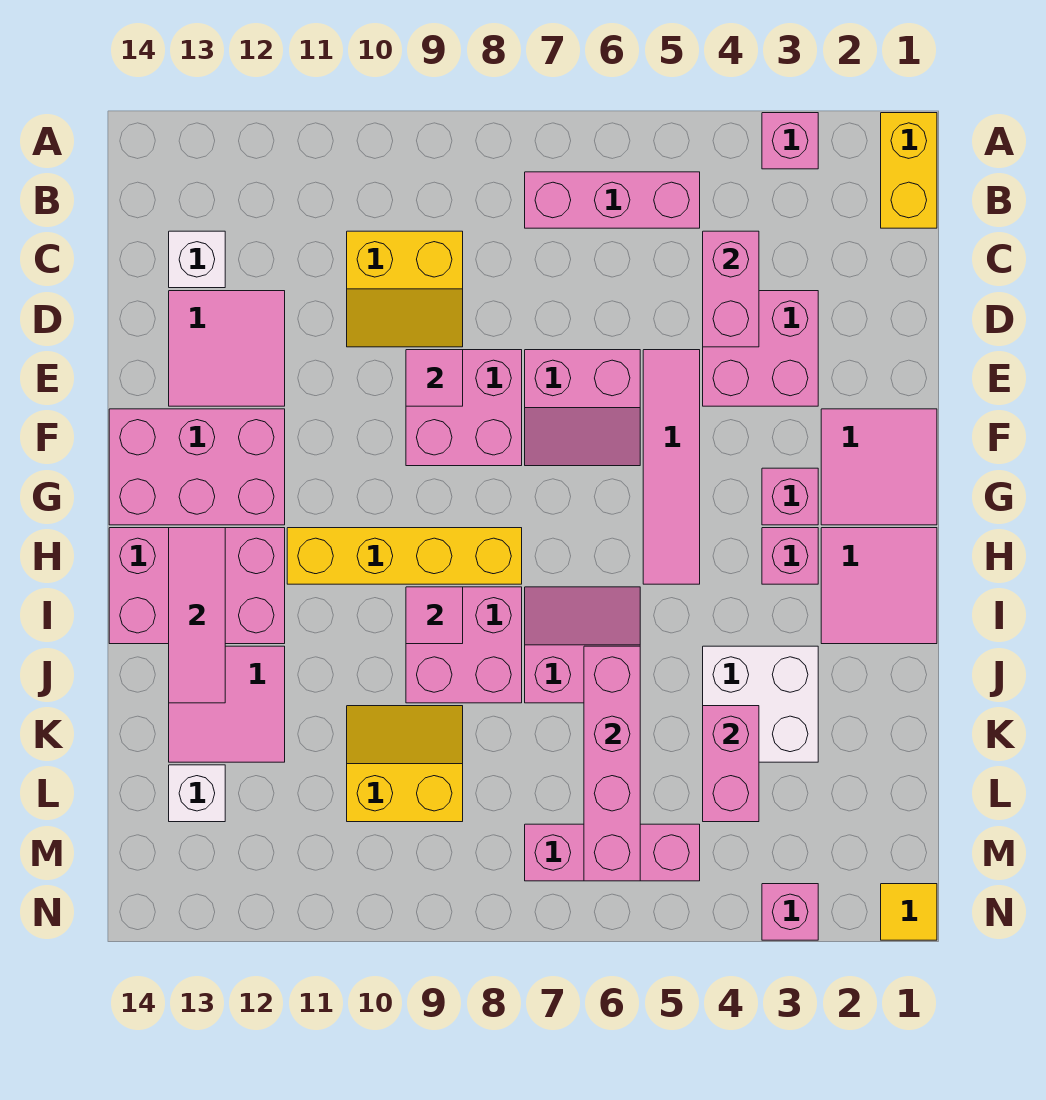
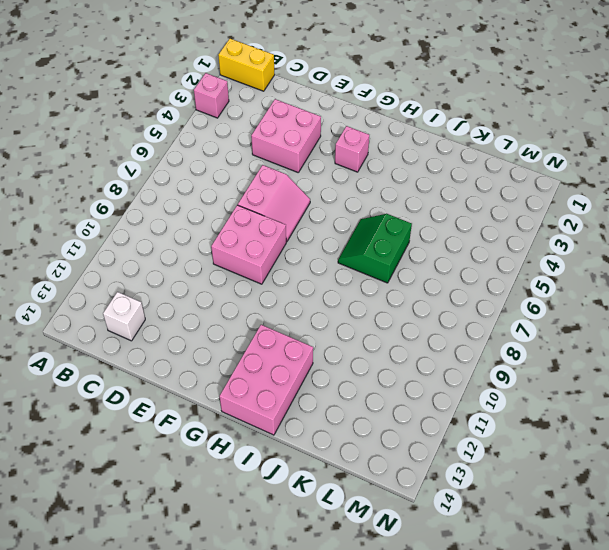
green 2x2 slope [338,214,412,283] -> pink 2x2 slope [525,587,640,703]
none -> pink 1x3 brick [525,172,700,228]
none -> yellow 2x2 slope [347,231,463,347]
none -> pink 2x2 tile [169,291,285,406]
none -> pink 1x4 tile [643,350,700,584]

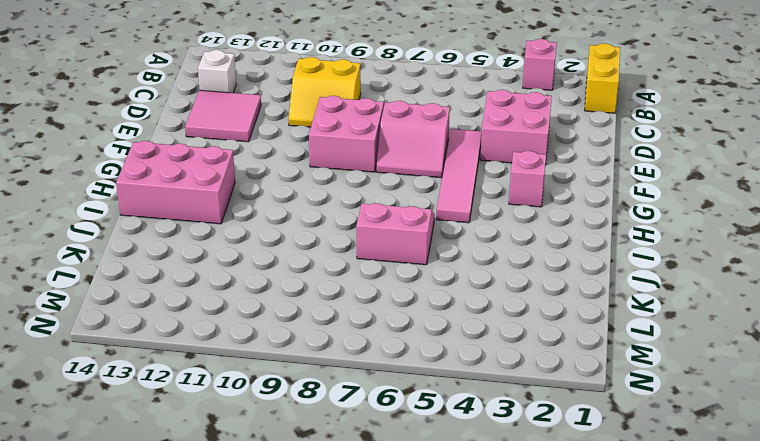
none -> pink 1x3 brick [525,172,700,228]
none -> pink 2x2 tile [821,409,937,525]
none -> pink 2x3 brick [109,409,285,525]
none -> pink 2x2 tile [821,528,937,644]

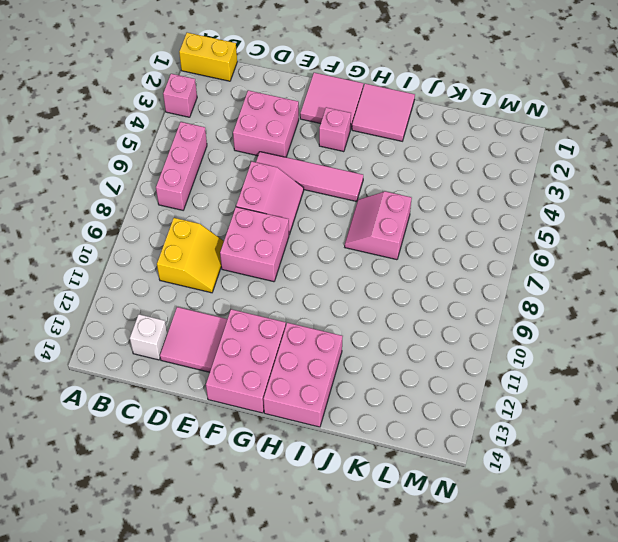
none -> pink 1x1 brick [762,528,818,584]
none -> yellow 1x4 brick [287,528,522,584]
none -> pink 2x2 brick [406,587,522,703]
none -> white 2x2 brick [703,646,818,762]

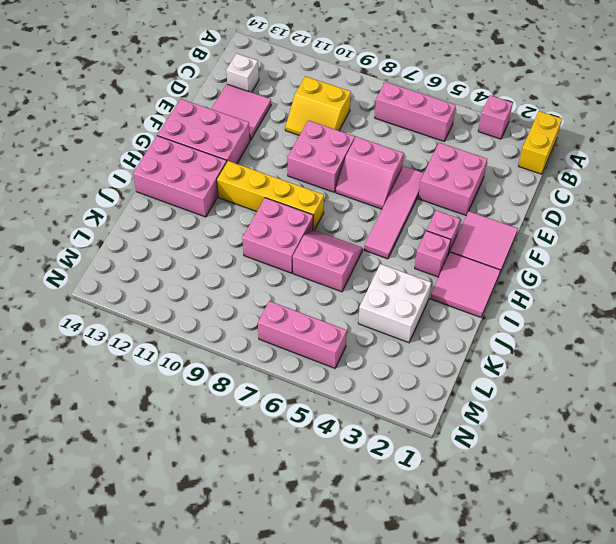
none -> pink 2x2 tile [169,646,285,762]
none -> yellow 2x2 slope [347,706,463,822]
none -> white 1x1 brick [169,765,225,822]
none -> yellow 1x1 tile [881,884,937,940]

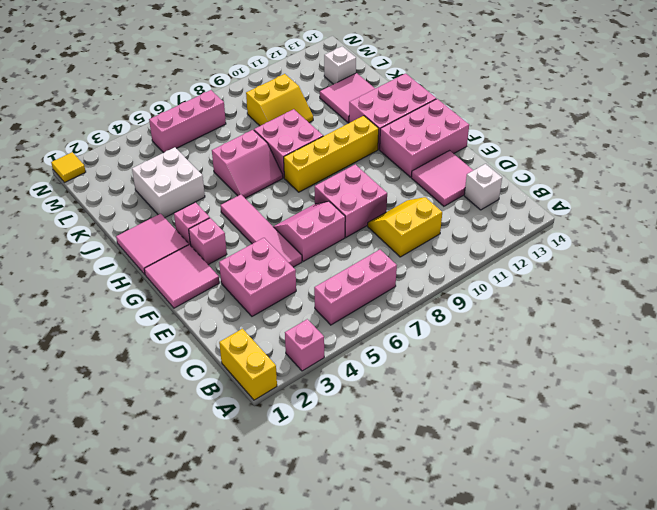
none -> pink 1x1 brick [762,884,818,940]
none -> pink 1x2 brick [703,231,759,347]
none -> pink 1x1 tile [406,350,463,406]
none -> pink 1x3 tile [169,528,225,703]

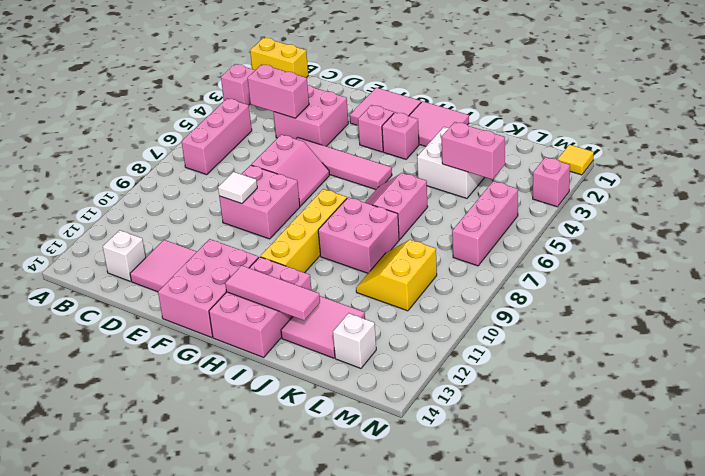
white 1x1 tile [218,172,257,204] -> pink 1x1 tile [406,350,463,406]
none -> yellow 2x2 slope [347,231,463,347]
none -> pink 1x1 tile [406,587,463,644]
none -> pink 1x4 brick [584,646,640,881]

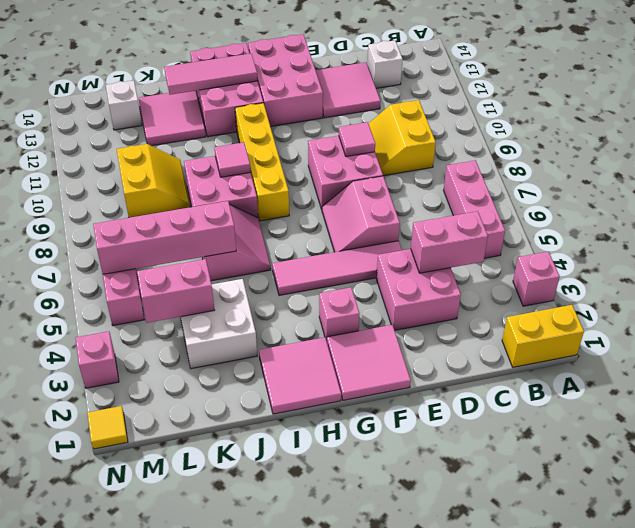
none -> pink 1x1 brick [762,528,818,584]

